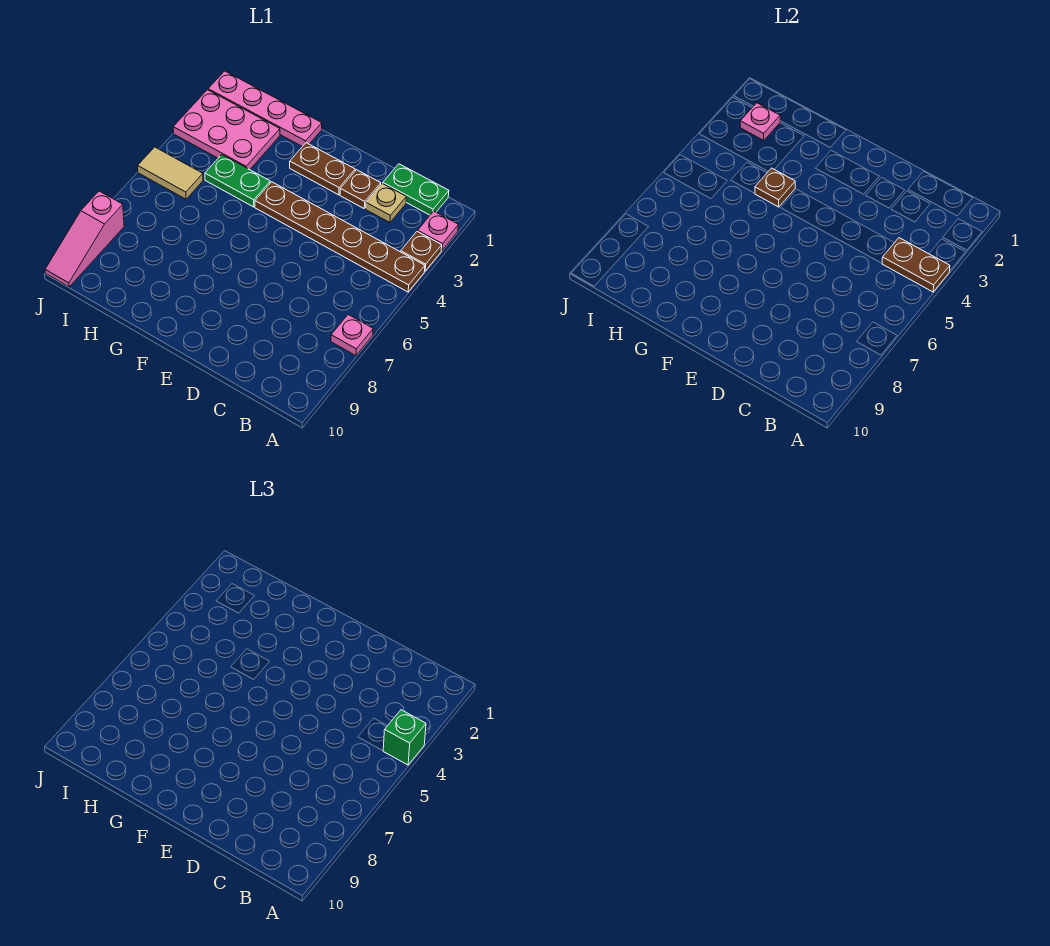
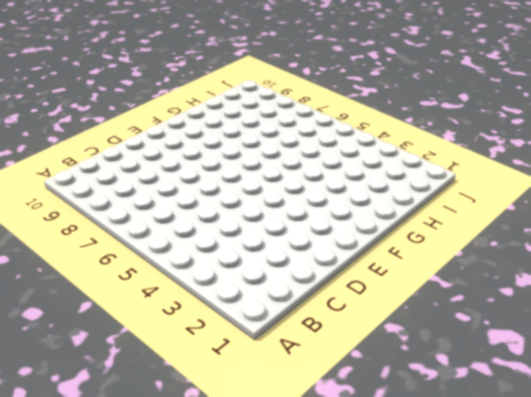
none -> pink 1x1 plate [418,211,458,251]
none -> brown 1x1 plate [401,231,442,271]
none -> brown 1x6 plate [255,182,425,292]

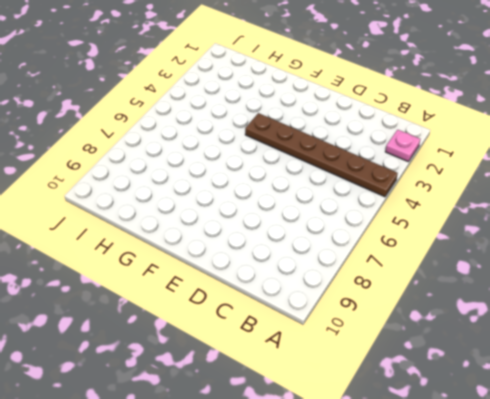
none -> brown 1x1 plate [401,231,442,271]
none -> pink 1x1 plate [331,315,373,356]
none -> green 1x2 plate [383,164,449,215]

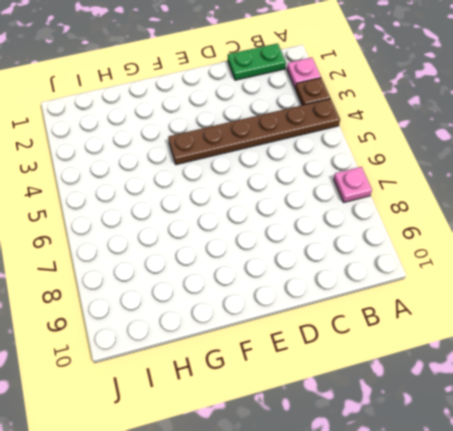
none -> tan 1x1 plate [366,183,406,223]
none -> brown 1x1 plate [340,170,381,208]
none -> brown 1x2 plate [290,143,355,195]

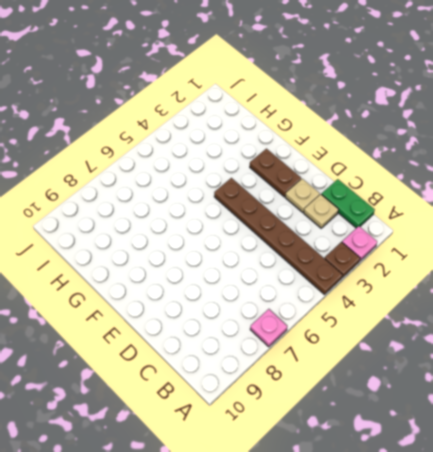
tan 1x1 plate [285,179,320,212] -> brown 1x1 plate [340,170,381,208]
none -> pink 1x4 plate [208,71,322,147]
none -> green 1x2 plate [205,155,270,207]
none -> pink 2x3 plate [173,90,280,170]

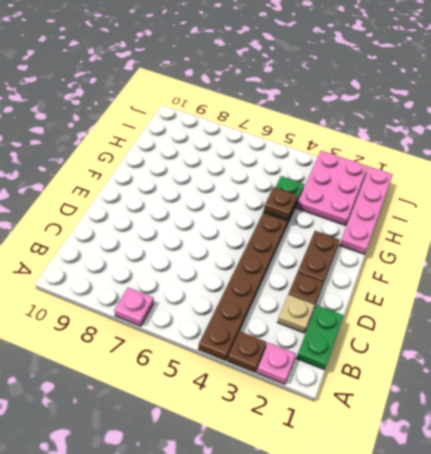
none -> tan 1x2 tile [138,147,203,199]
none -> pink 1x3 slope [45,191,124,287]
none -> brown 1x2 plate [882,238,950,292]

